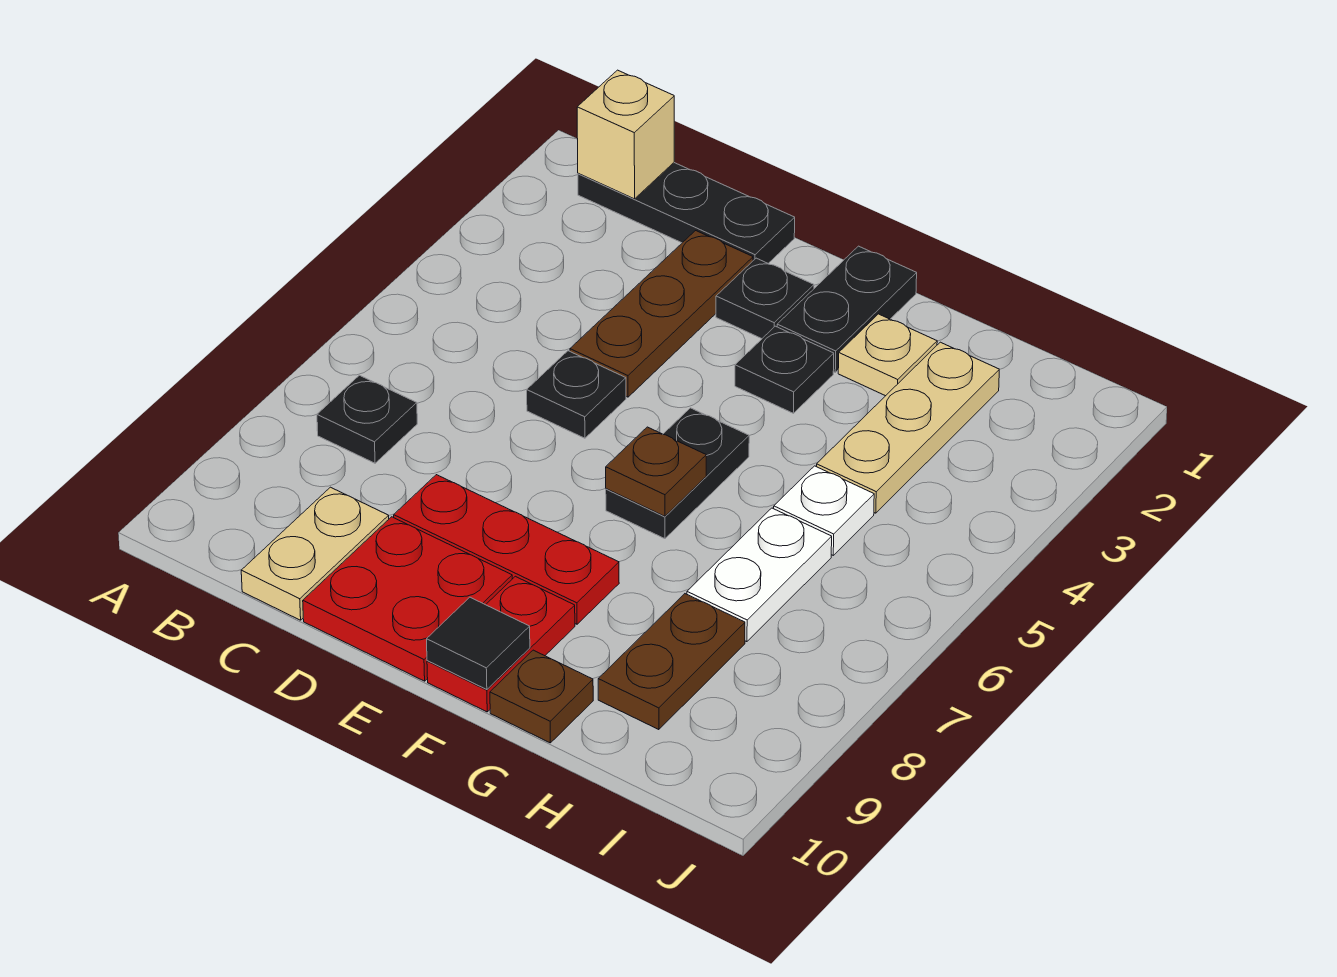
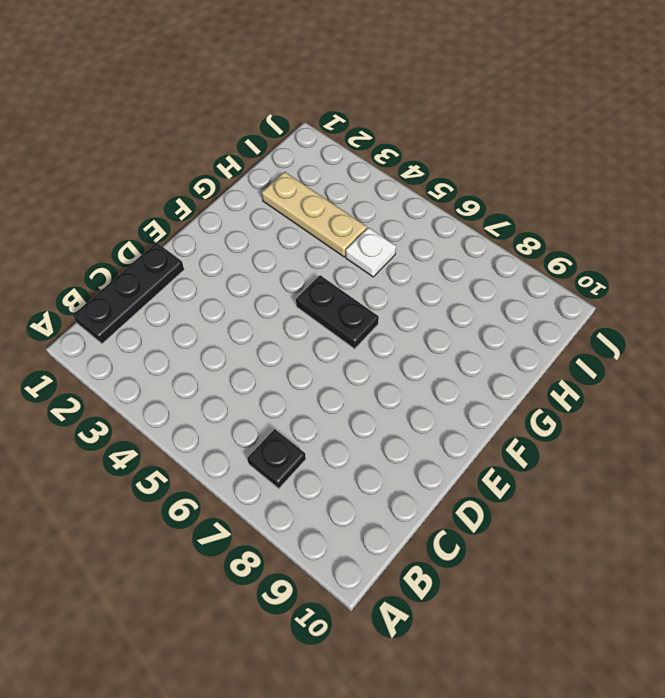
none -> tan 1x2 plate [241,487,389,620]
none -> brown 1x3 plate [570,231,753,397]
none -> black 1x1 plate [527,351,626,438]

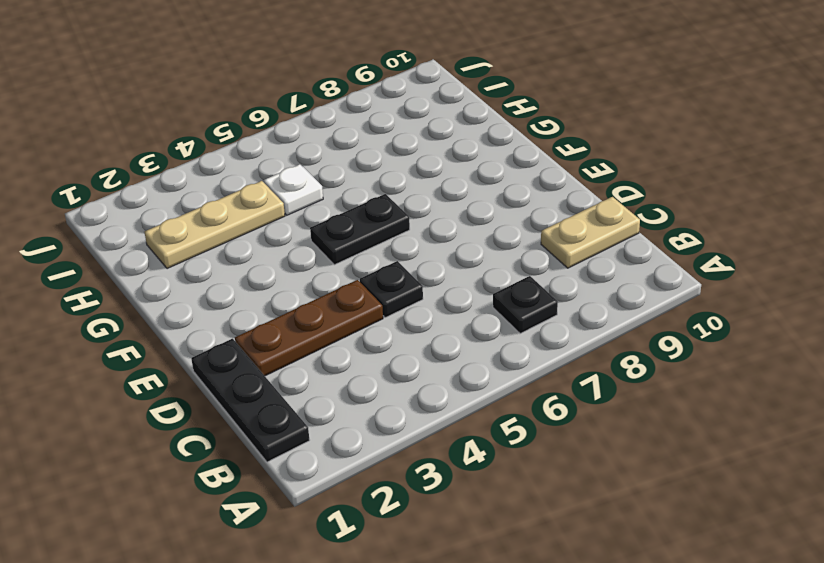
none -> red 1x3 plate [394,475,619,624]
none -> red 2x2 plate [303,517,512,681]
none -> black 1x1 plate [716,258,814,339]

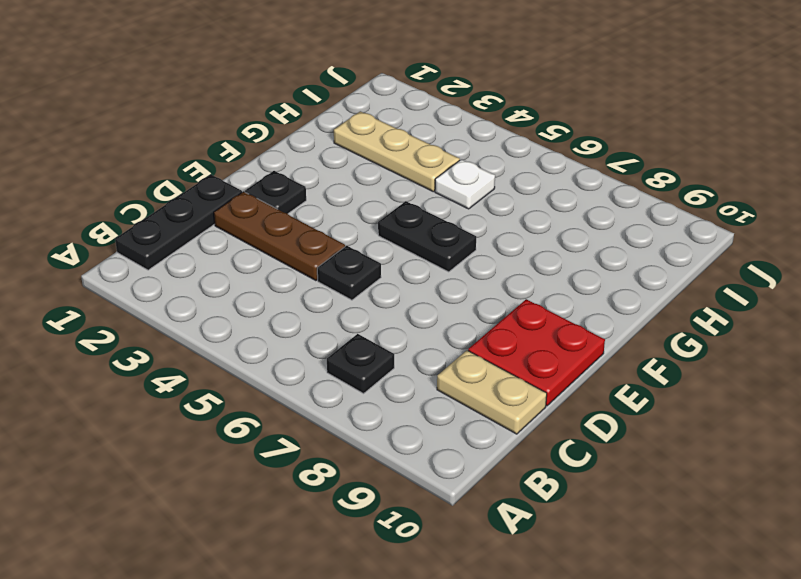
none -> red 1x3 plate [394,475,619,624]
none -> black 1x2 plate [777,246,917,372]
none -> black 1x1 plate [735,326,834,413]

